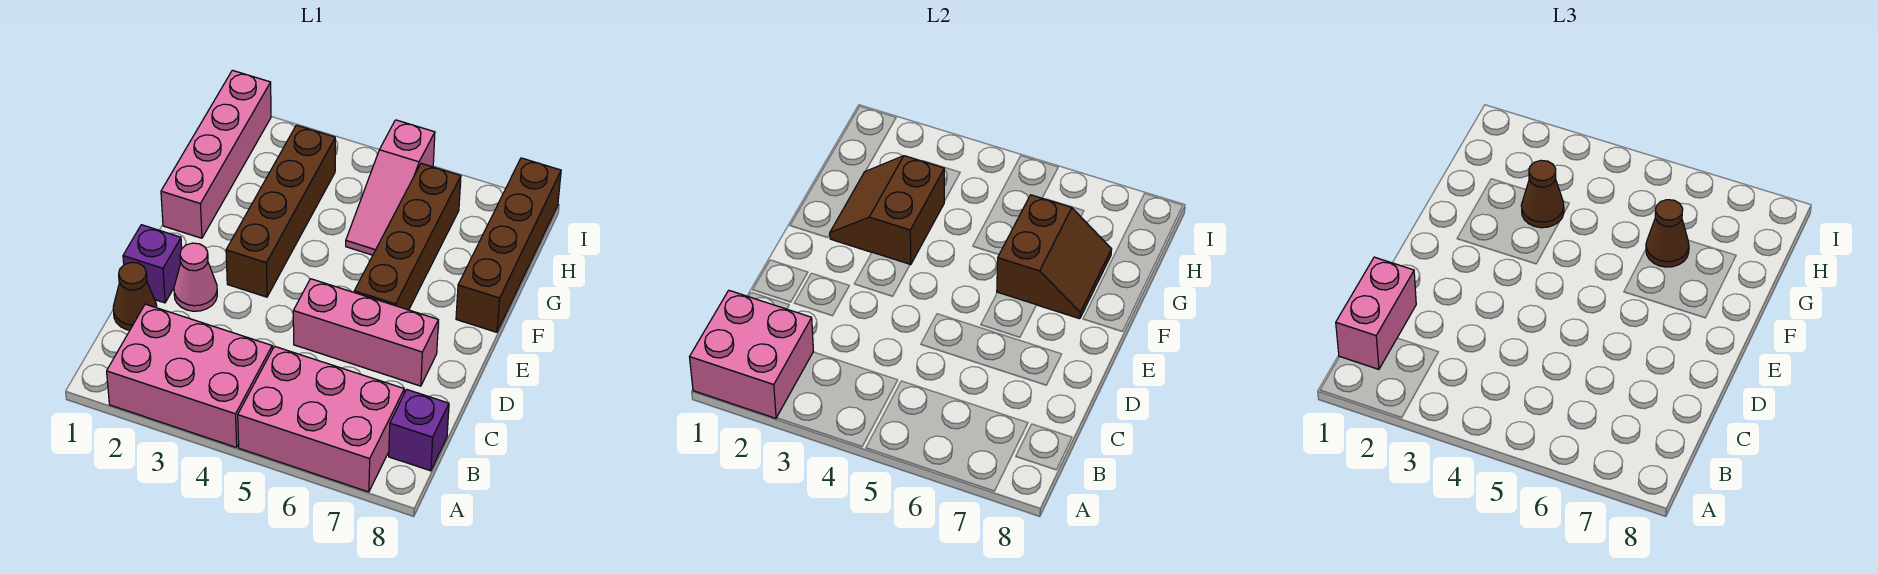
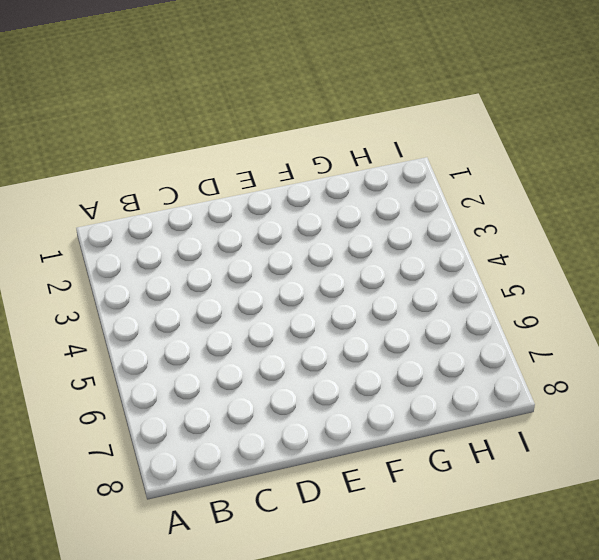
none -> pink 2x3 brick [107,304,272,448]
none -> pink 2x3 brick [238,346,404,492]
none -> purple 1x1 brick [389,390,449,471]

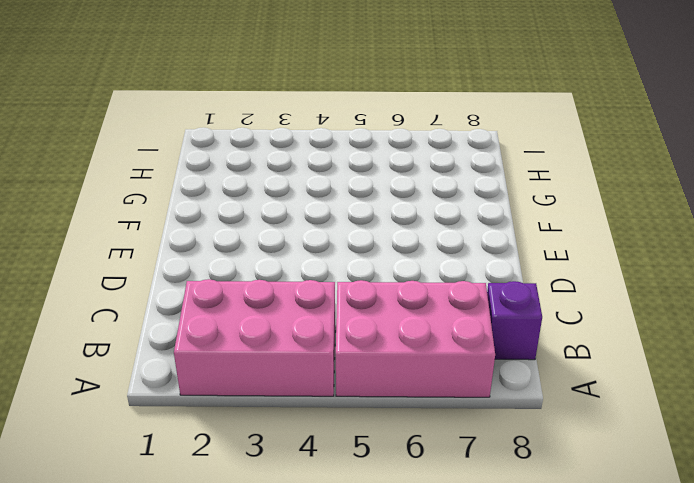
none -> brown 1x1 cone [113,262,157,330]
none -> purple 1x1 brick [123,225,182,303]
none -> pink 1x1 cone [174,243,217,311]

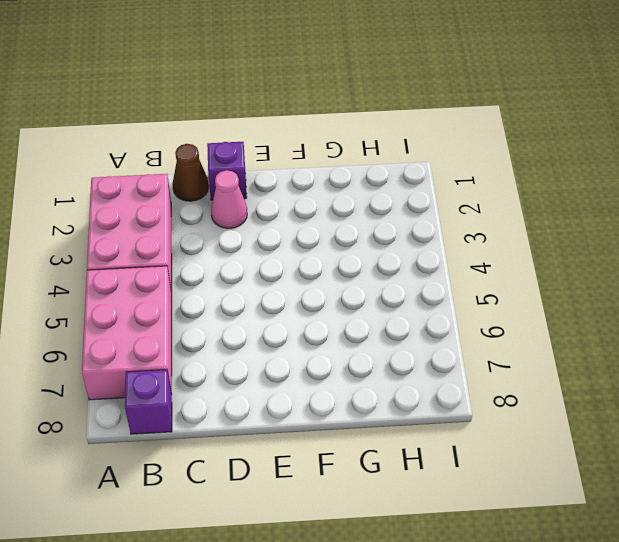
none -> pink 1x3 brick [293,279,438,386]
none -> brown 1x4 brick [226,125,335,297]
none -> brown 1x4 brick [354,164,461,310]

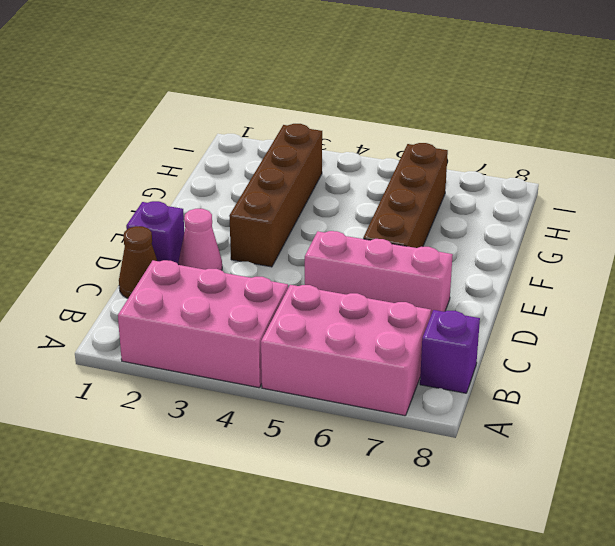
none -> pink 1x4 brick [161,70,271,238]
none -> brown 1x4 brick [456,158,561,332]
none -> pink 1x3 slope [346,120,435,255]

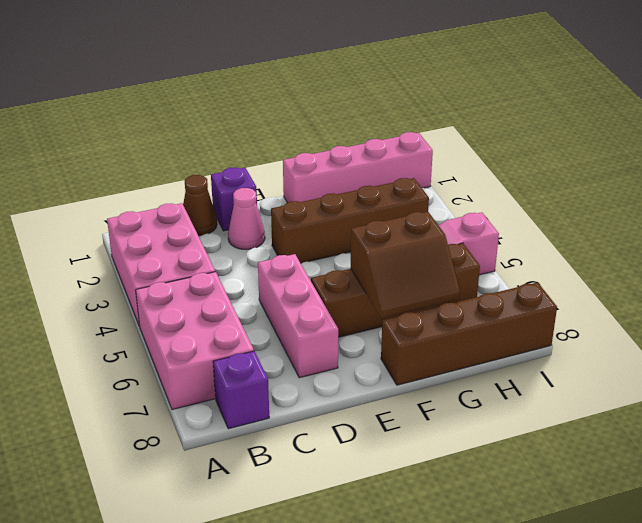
none -> pink 2x2 brick [690,291,813,418]
none -> brown 2x2 slope [829,156,944,265]
none -> pink 1x2 brick [1336,257,1416,369]

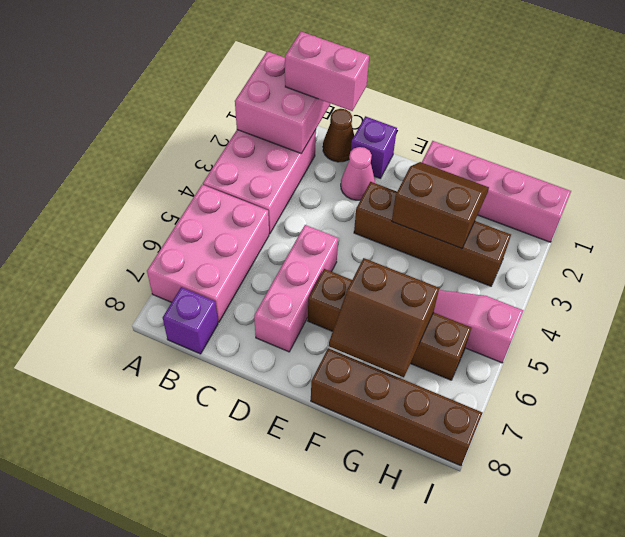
none -> brown 1x1 cone [1521,160,1564,228]
none -> brown 1x1 cone [1646,200,1689,267]

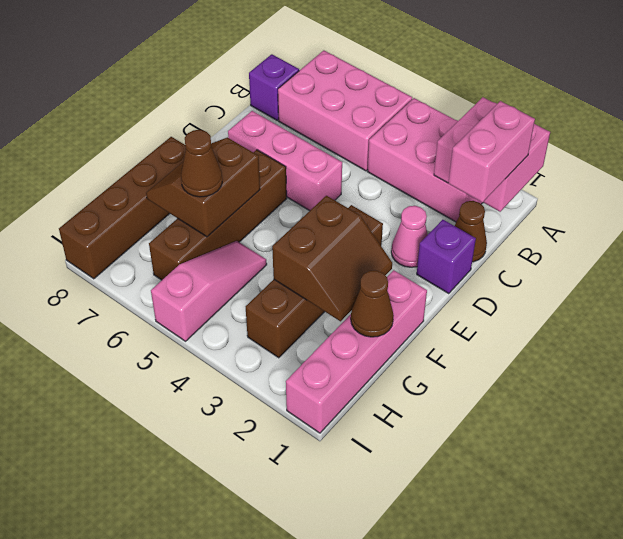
brown 1x1 cone [351,271,394,337] -> brown 1x1 cone moved to [1521,160,1564,228]

